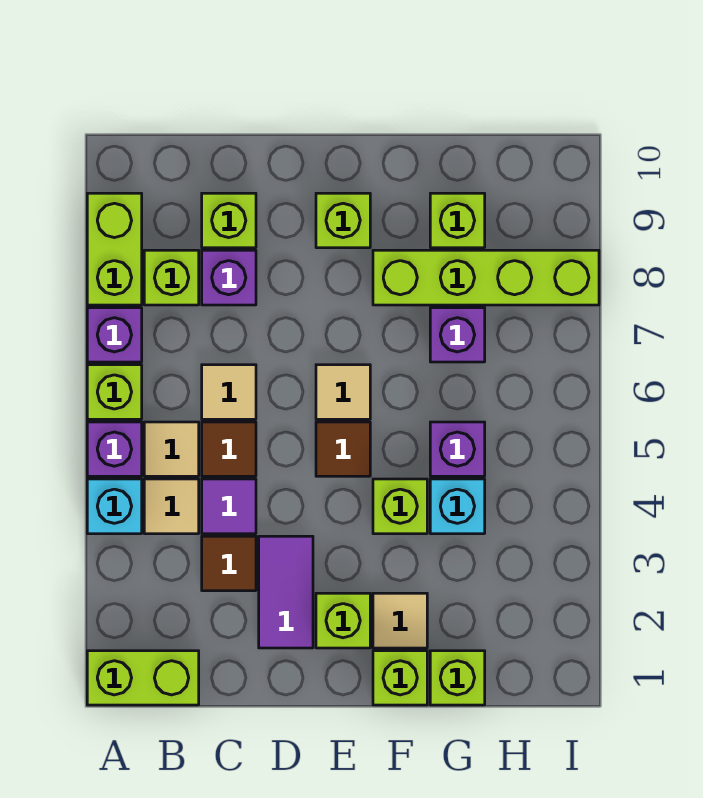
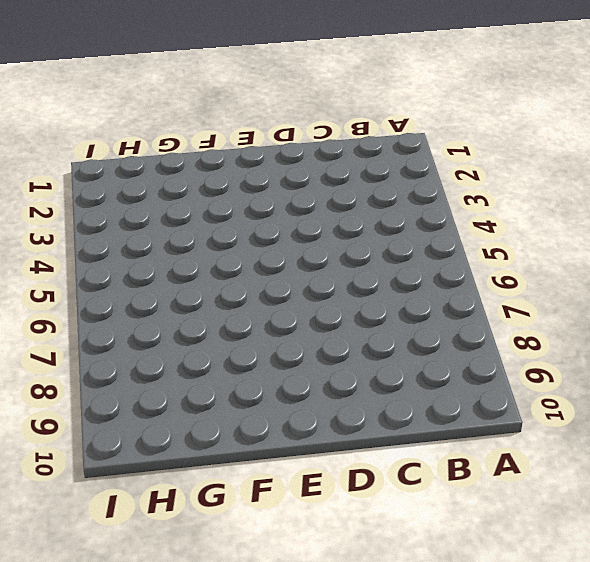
none -> lime 1x2 brick [87,651,199,705]
none -> cyan 1x1 brick [87,479,142,534]
none -> purple 1x1 brick [87,422,142,476]

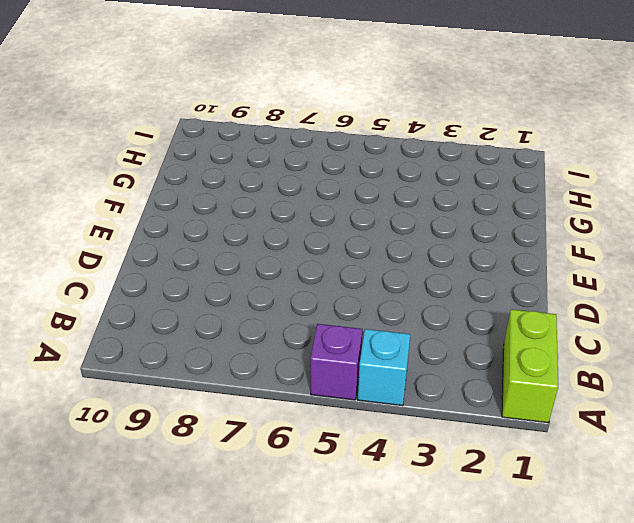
none -> lime 1x1 brick [87,365,142,419]
none -> purple 1x1 brick [87,308,142,362]
none -> lime 1x2 brick [87,193,142,305]

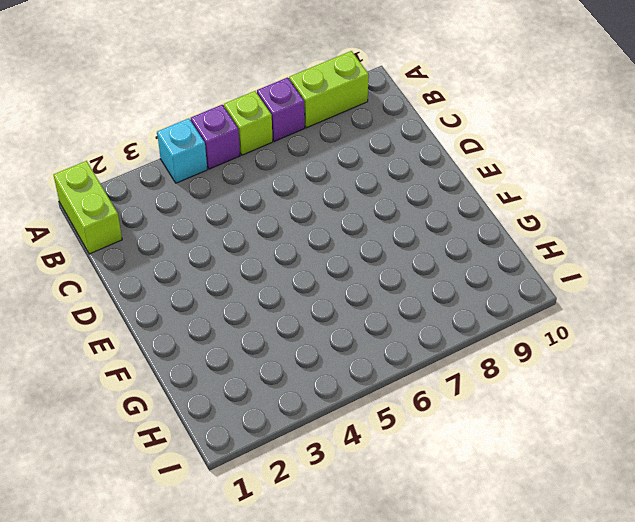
none -> tan 1x1 tile [144,479,199,534]
none -> tan 1x1 tile [144,422,199,476]
none -> lime 1x1 brick [144,250,199,305]

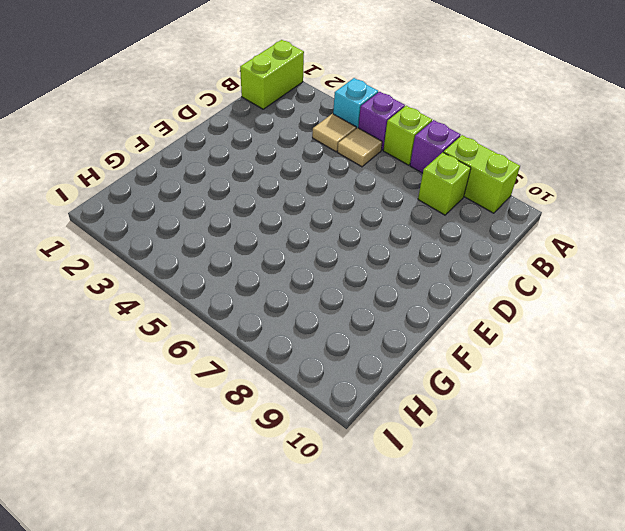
none -> brown 1x1 tile [202,536,256,591]
none -> purple 1x1 tile [202,479,256,534]
none -> brown 1x1 tile [202,422,256,476]

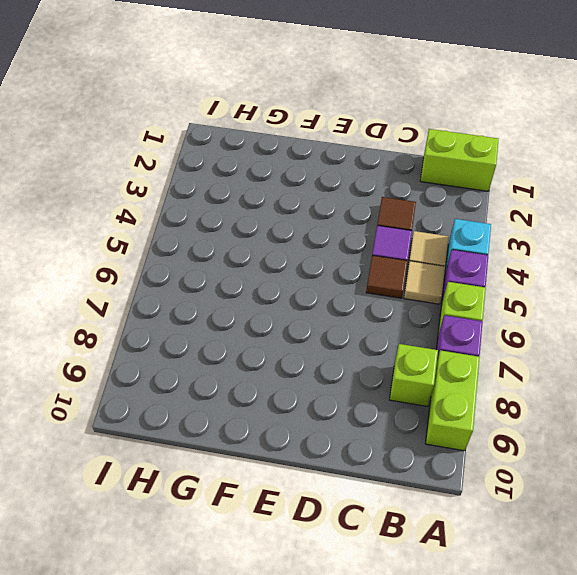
none -> tan 1x1 tile [202,365,256,419]
none -> purple 1x1 brick [202,250,256,305]
none -> lime 1x1 brick [202,193,256,248]

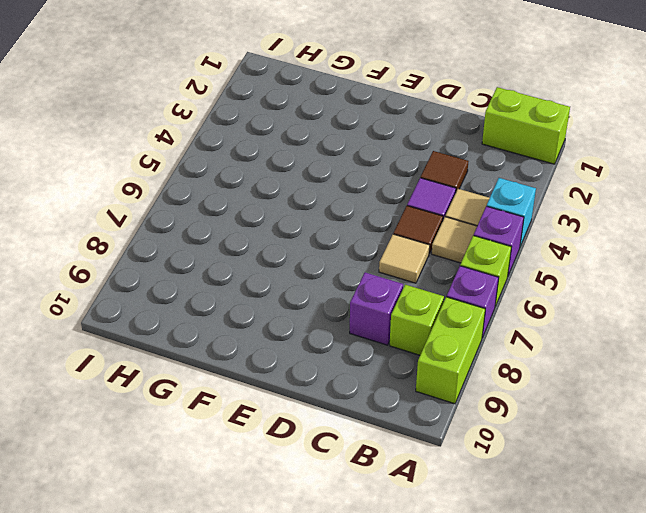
none -> lime 1x1 brick [202,193,256,248]
none -> purple 1x2 tile [259,536,313,648]
none -> lime 1x1 brick [316,593,370,648]

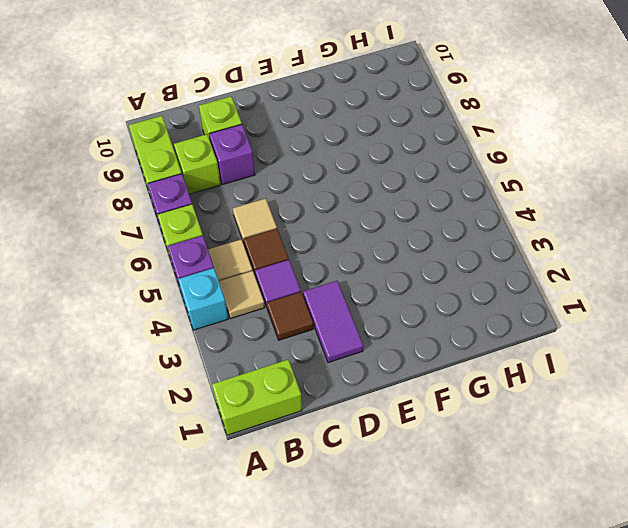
none -> lime 1x1 brick [316,593,370,648]
none -> brown 1x1 tile [316,422,370,476]
none -> tan 1x1 tile [316,365,370,419]

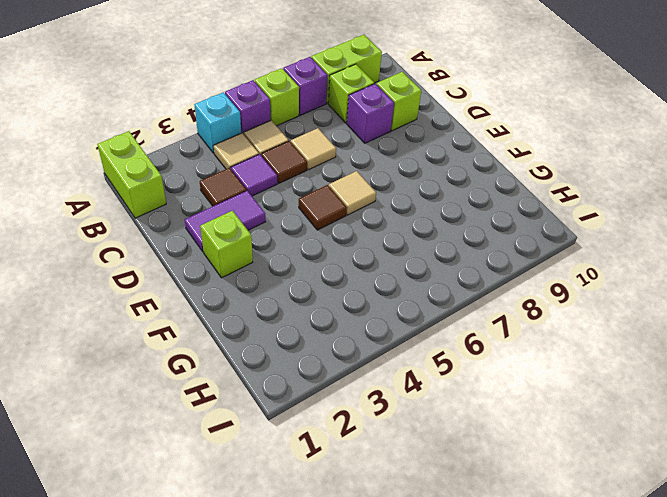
none -> lime 1x1 brick [316,193,370,248]
none -> lime 1x1 brick [373,651,427,705]
none -> tan 1x1 tile [373,593,427,648]

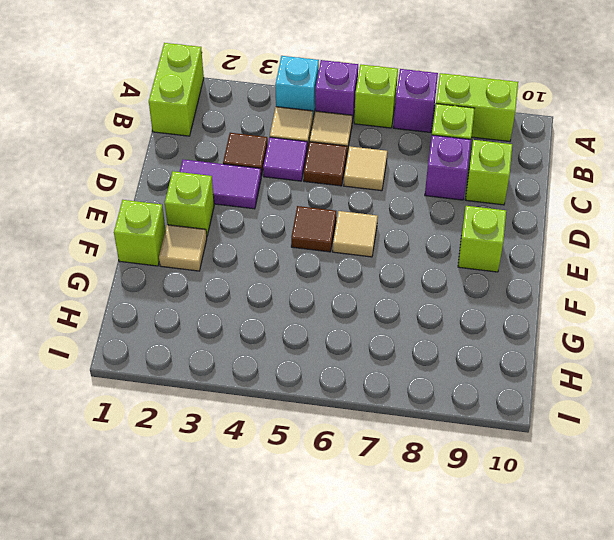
none -> lime 1x1 brick [373,479,427,534]
none -> lime 1x4 brick [373,250,599,305]
none -> lime 1x1 brick [430,651,485,705]

